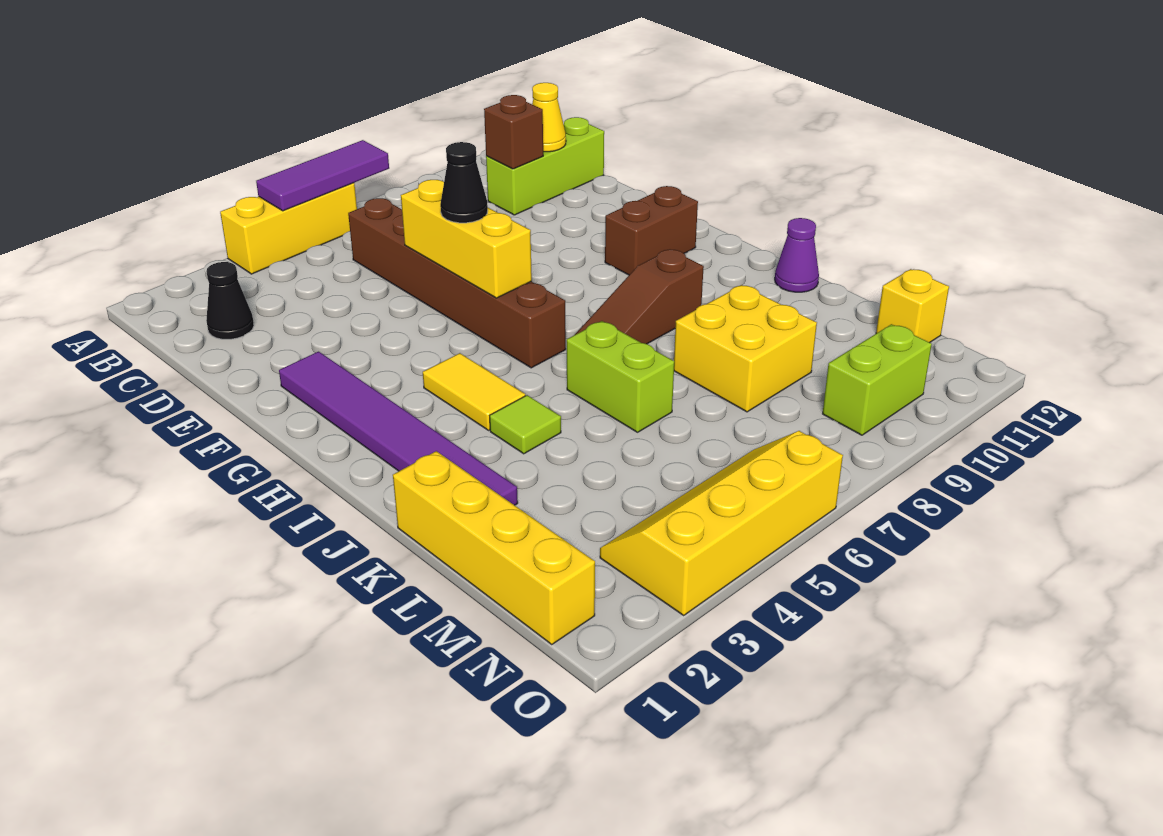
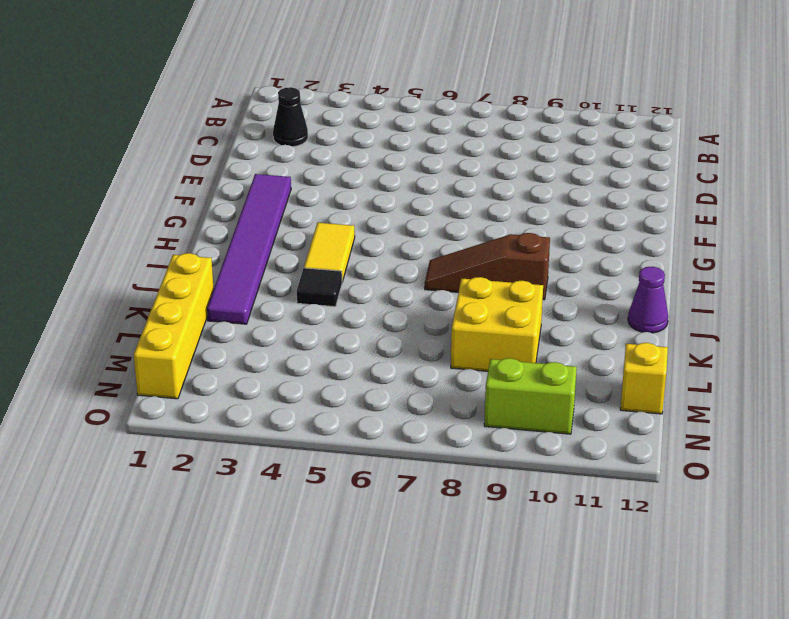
black 1x1 tile [297,268,342,307] -> lime 1x1 tile [490,395,561,454]
none -> yellow 1x3 brick [220,183,357,274]
none -> brown 1x6 brick [348,198,566,368]
none -> lime 1x3 brick [486,117,604,215]

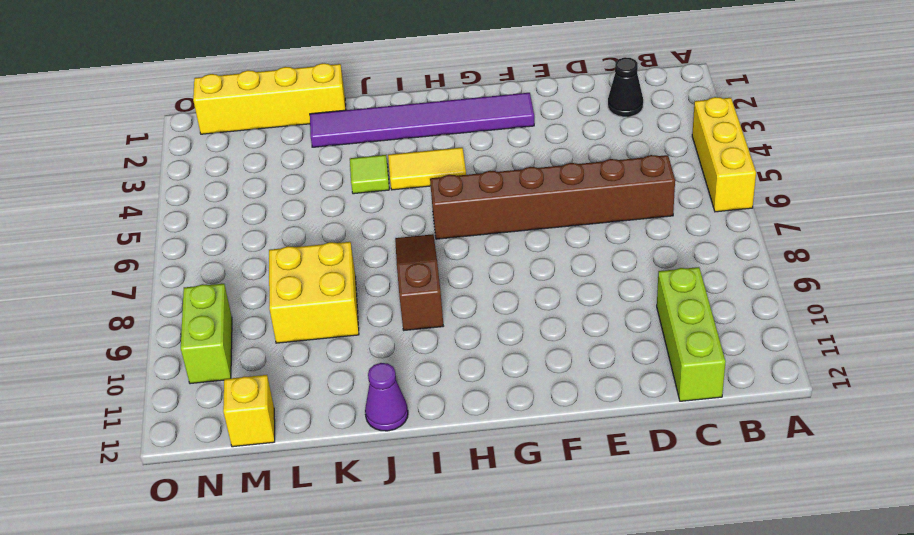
none -> brown 1x2 brick [605,186,698,275]
none -> lime 1x2 brick [567,321,674,432]
none -> yellow 2x4 slope [600,431,843,615]

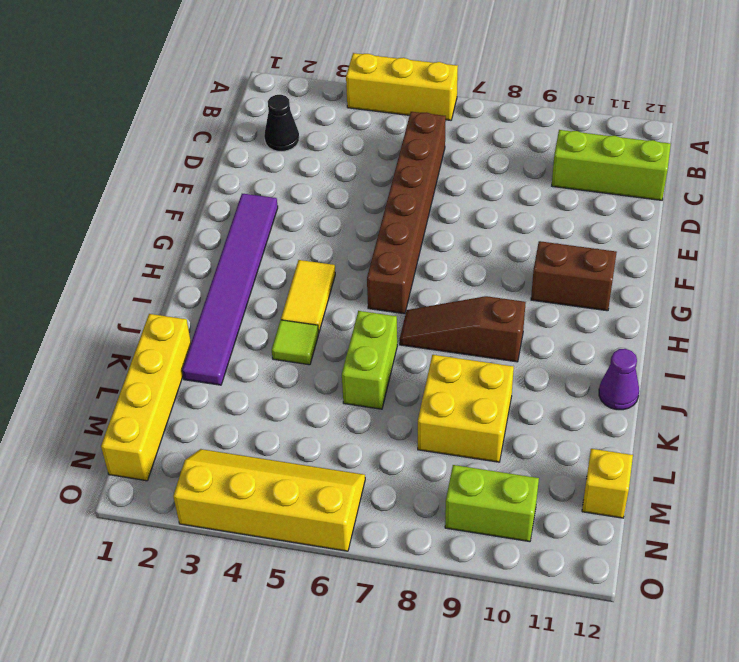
none -> purple 1x3 tile [256,140,389,211]
none -> brown 1x1 brick [484,95,543,169]
none -> yellow 1x1 cone [532,83,566,152]

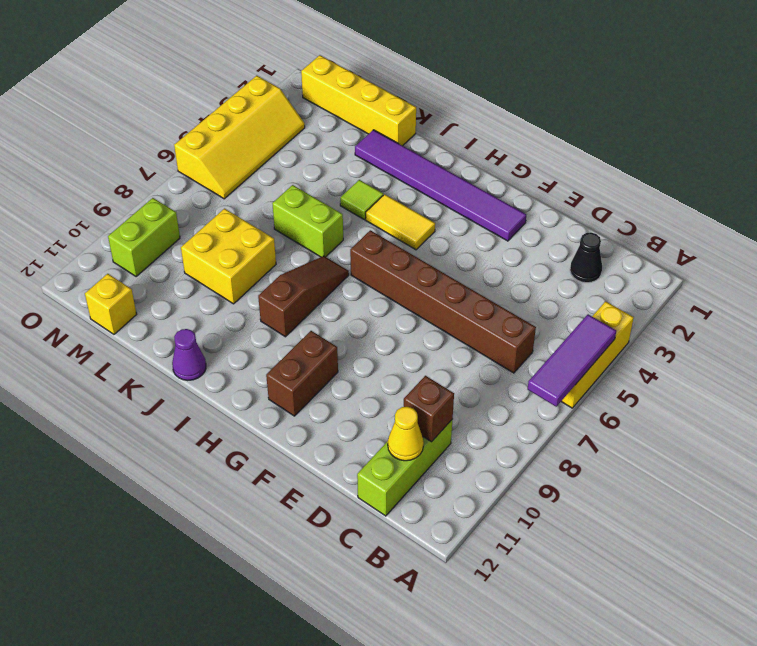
none -> yellow 1x3 brick [401,180,532,298]
none -> black 1x1 cone [440,142,488,223]

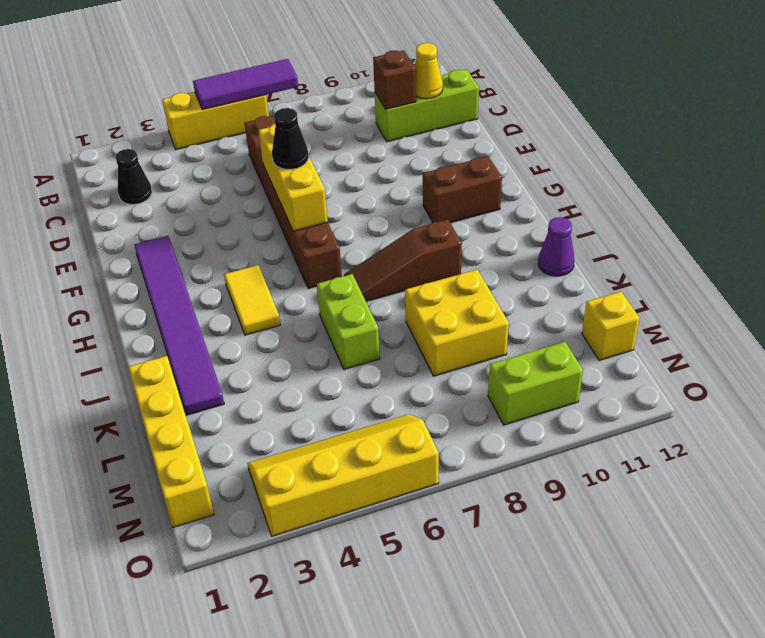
none -> lime 1x1 tile [490,395,561,454]

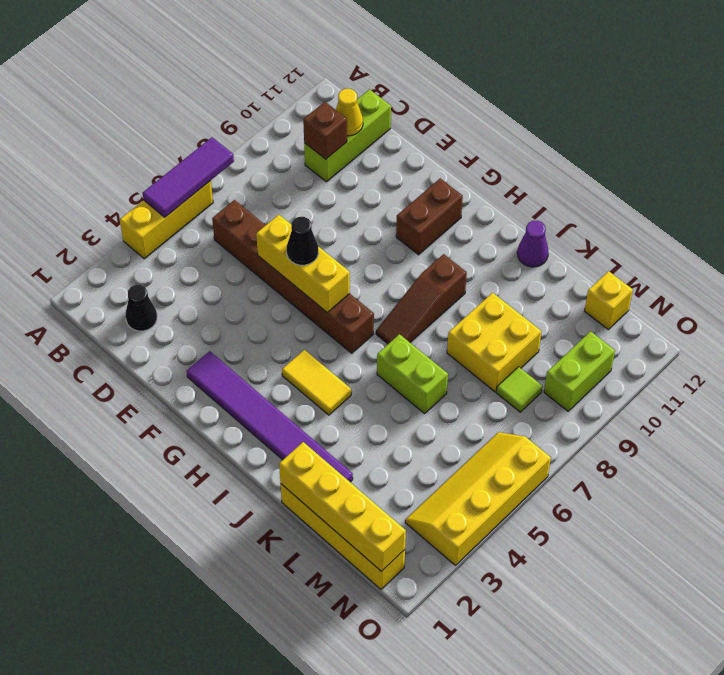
yellow 1x4 brick [279,442,406,571] -> none
lime 1x1 tile [496,367,543,412] -> lime 1x1 tile moved to [490,395,561,454]

